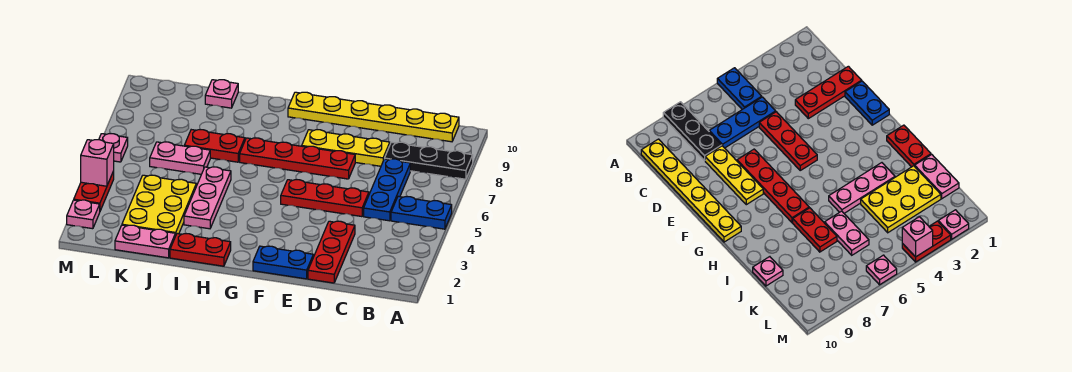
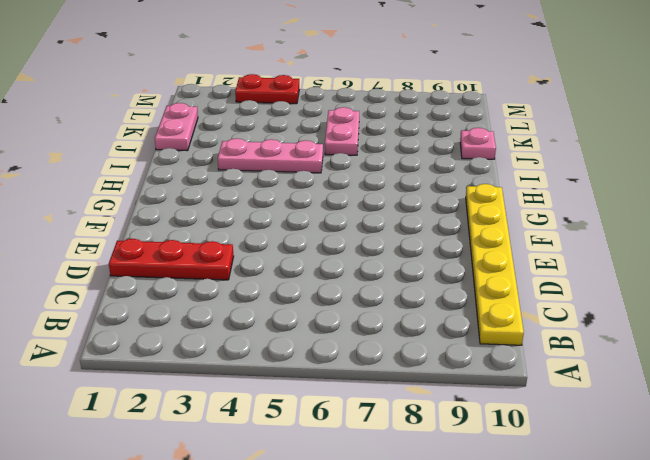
none -> blue 1x2 plate [391,197,452,229]
none -> black 1x3 plate [385,142,473,179]
none -> blue 1x3 plate [364,159,410,221]

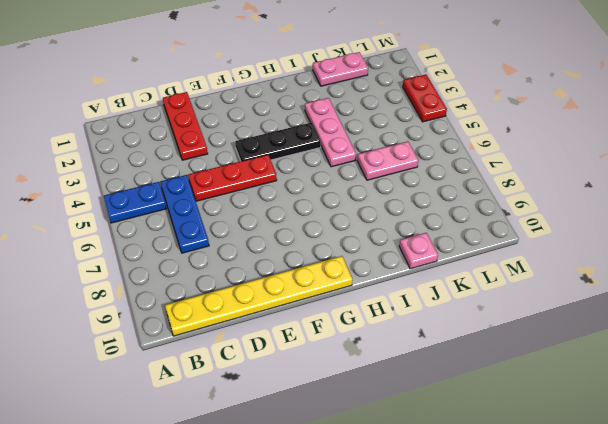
black 1x3 plate [235,122,321,161] -> black 1x3 plate moved to [385,142,473,179]
none -> yellow 1x3 plate [302,130,390,166]
none -> blue 1x2 plate [253,246,313,279]
none -> red 1x4 plate [240,138,355,179]

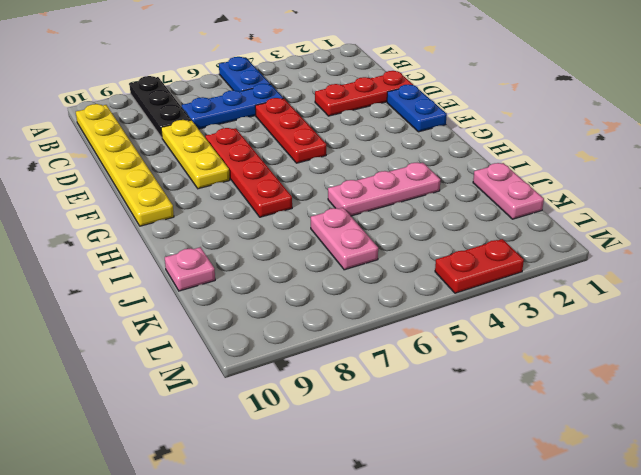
none -> red 1x2 plate [170,234,231,266]
none -> red 1x2 plate [184,130,245,162]
none -> yellow 2x3 plate [122,175,196,236]

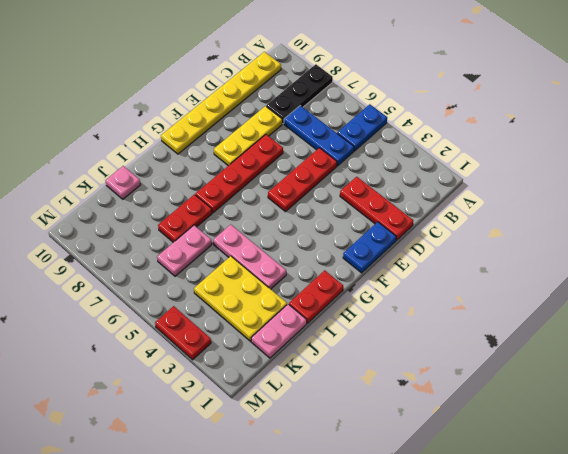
none -> pink 1x1 plate [67,200,100,229]
none -> pink 1x1 plate [99,134,128,162]
none -> pink 1x1 brick [81,140,114,186]

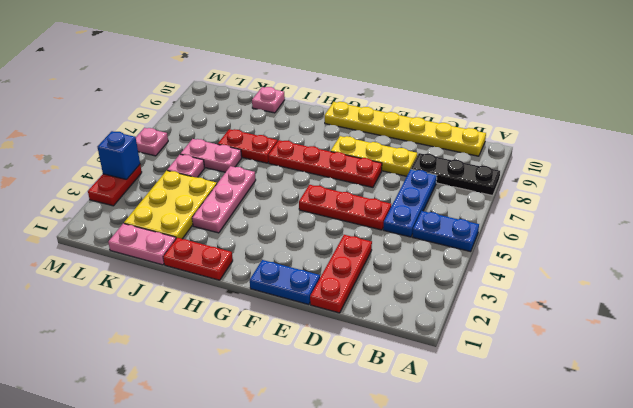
pink 1x1 plate [167,154,205,178] -> pink 1x1 plate moved to [67,200,100,229]
blue 1x1 brick [98,131,140,180] -> pink 1x1 brick [81,140,114,186]

